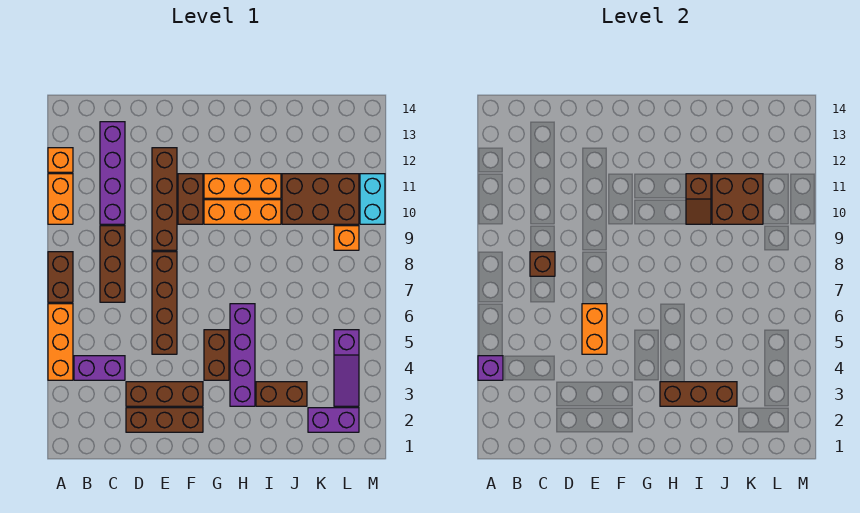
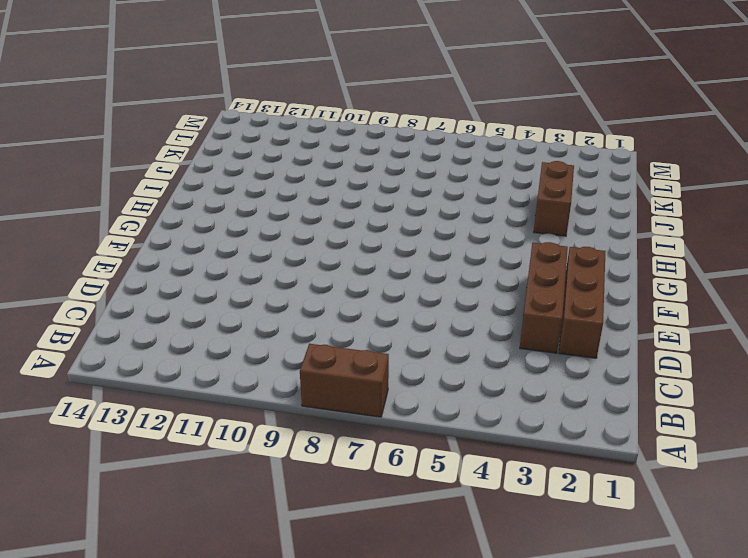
none -> orange 1x3 brick [48,304,73,380]
none -> orange 1x2 brick [48,174,73,224]
none -> orange 1x1 brick [48,148,73,172]

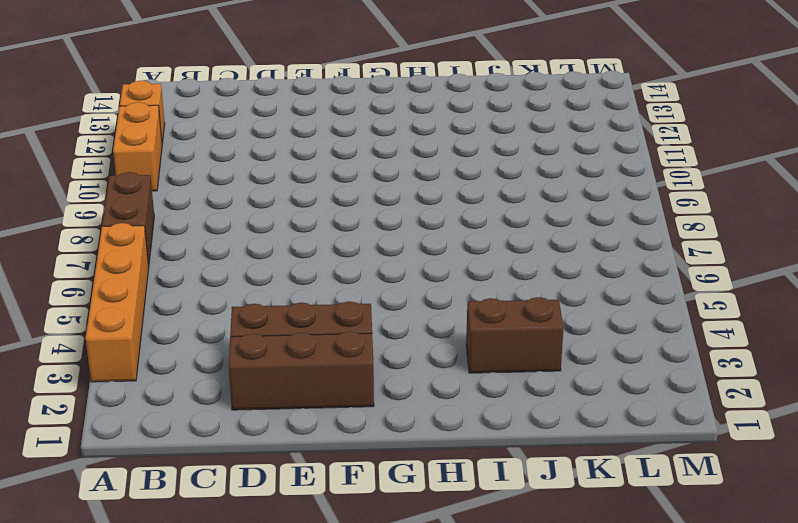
orange 1x4 brick [86,223,149,382] -> orange 1x3 brick [48,304,73,380]
none -> purple 1x2 brick [74,356,125,380]
none -> brown 1x3 brick [100,226,125,302]
none -> purple 1x4 brick [100,122,125,224]

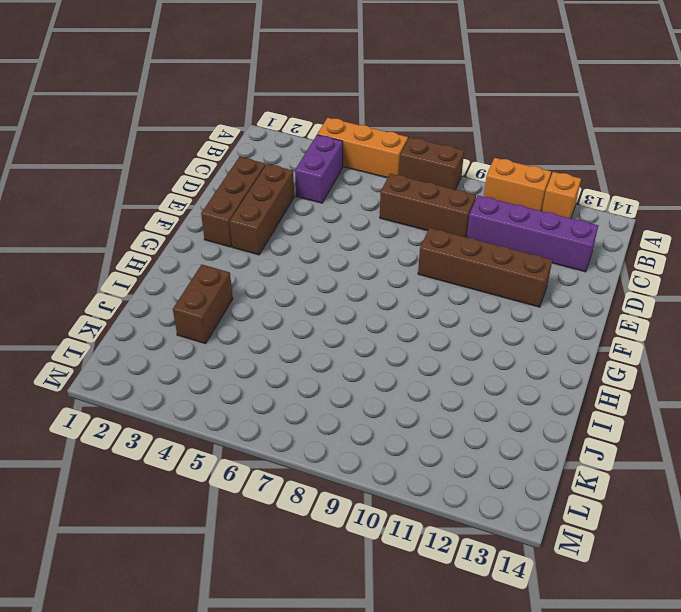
none -> brown 1x4 brick [152,252,177,354]
none -> brown 1x2 brick [178,174,203,224]
none -> brown 1x2 brick [204,330,229,380]

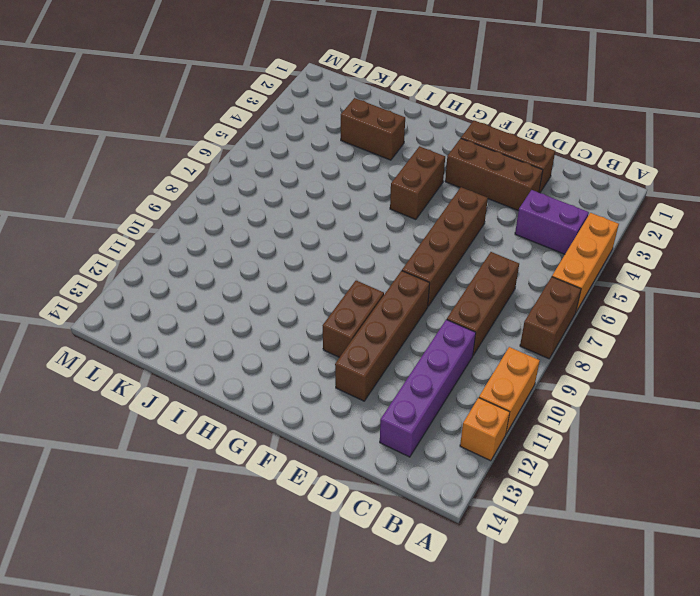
none -> orange 1x3 brick [204,200,281,224]
none -> orange 1x3 brick [204,174,281,198]
none -> purple 1x4 brick [230,304,255,406]

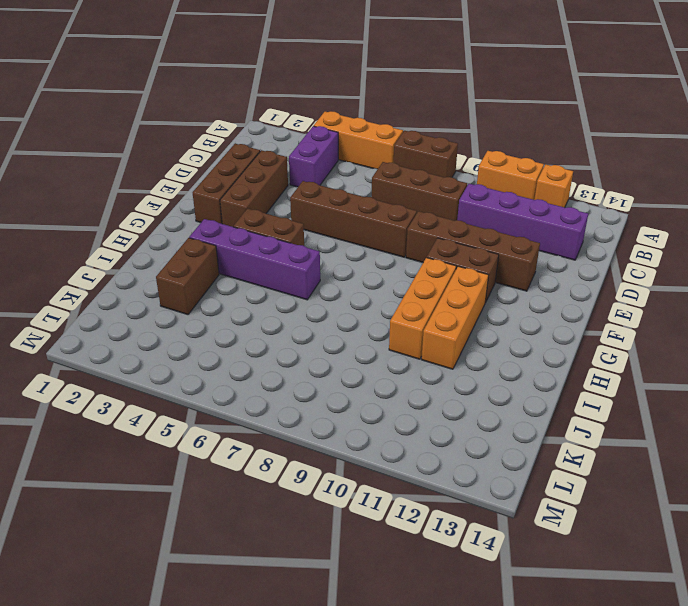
none -> brown 2x3 brick [282,174,359,224]
none -> purple 1x2 brick [308,408,359,432]
none -> purple 1x3 slope [334,330,359,406]

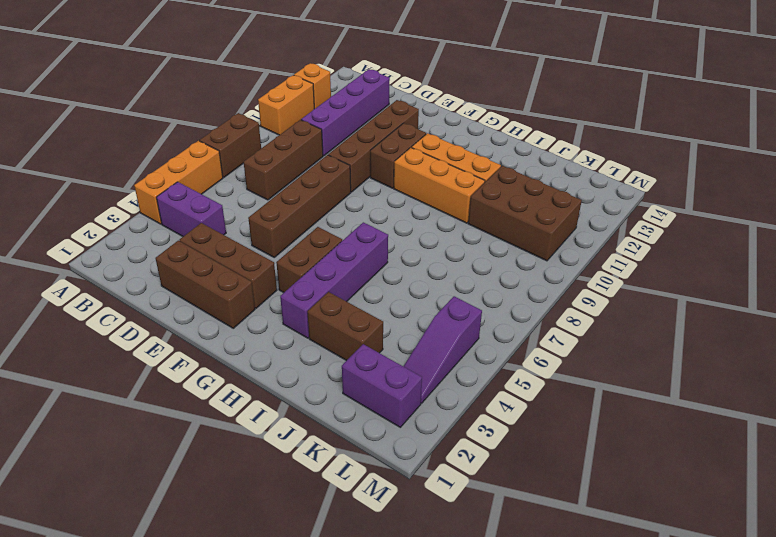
none -> orange 1x1 brick [334,226,359,250]
none -> cyan 1x2 brick [360,174,385,224]
none -> purple 1x1 brick [478,356,503,380]

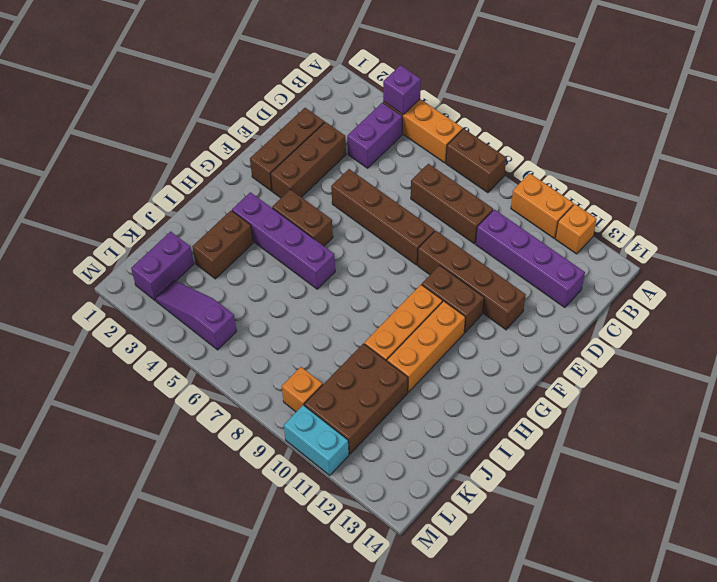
none -> brown 1x1 brick [530,252,555,276]
none -> orange 1x2 brick [582,304,607,354]
none -> brown 1x3 brick [660,382,737,406]

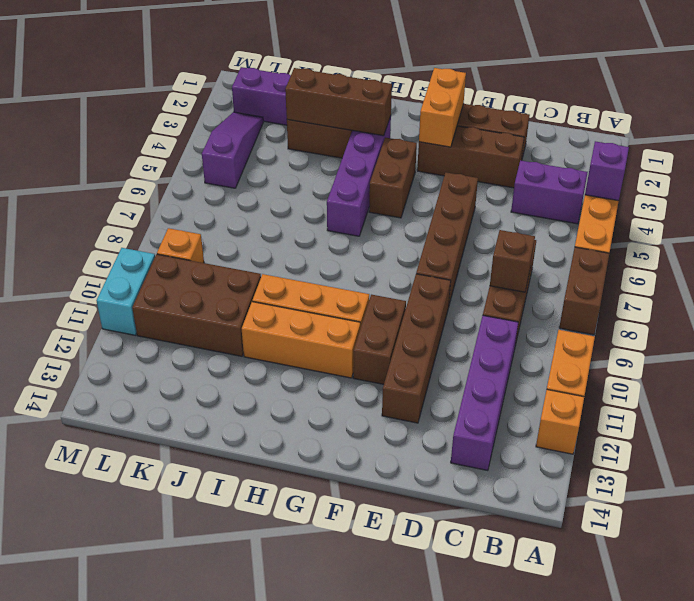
orange 1x2 brick [419,68,466,147] -> orange 1x2 brick moved to [582,304,607,354]
none -> brown 1x2 slope [686,174,711,224]
none -> brown 2x2 brick [712,174,763,224]

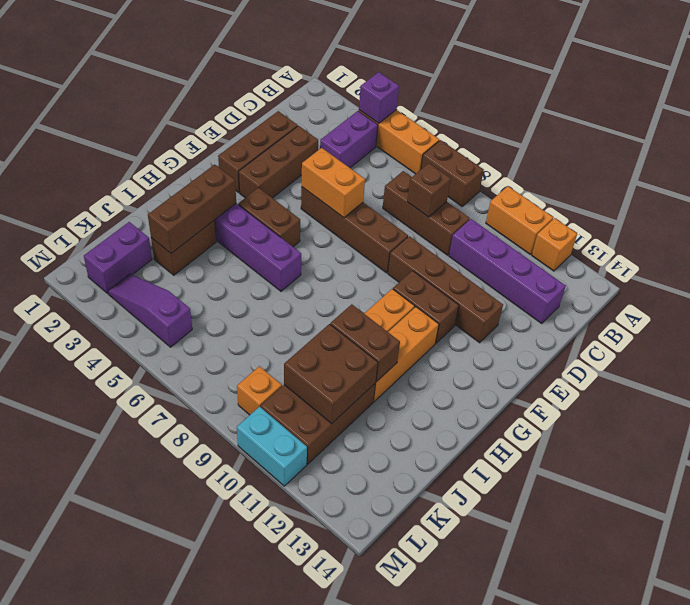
brown 1x2 brick [330,304,400,382] -> brown 1x2 slope [686,174,711,224]

